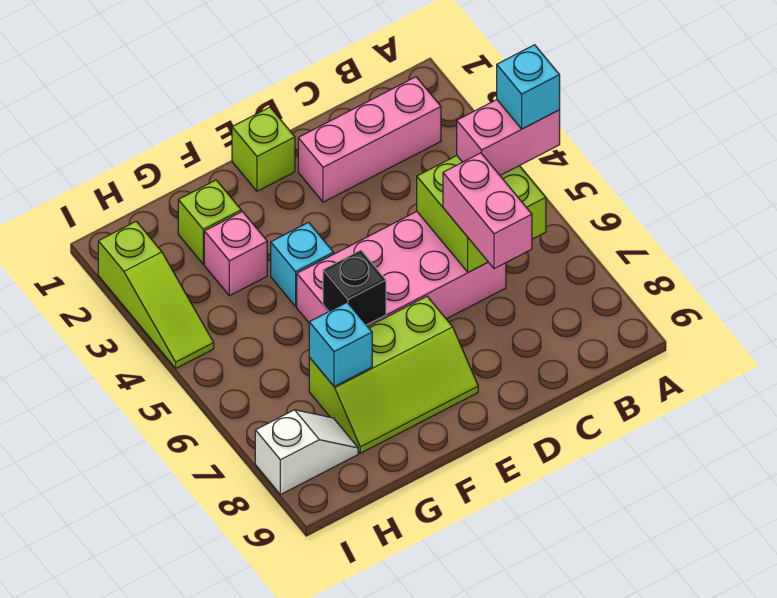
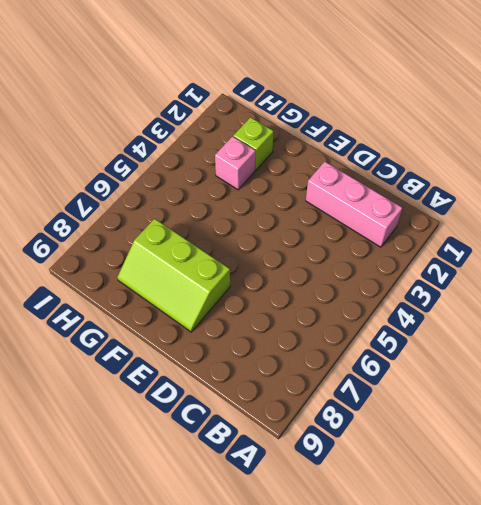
none -> pink 2x4 brick [297,212,506,327]
none -> lime 1x1 brick [232,107,295,191]
none -> cyan 1x1 brick [271,222,334,306]

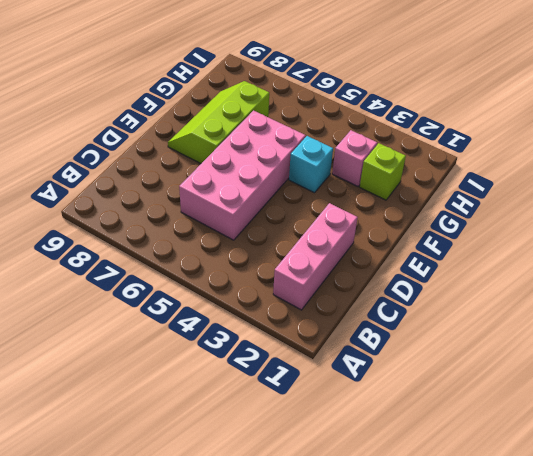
none -> lime 1x1 brick [232,107,295,191]
none -> white 1x2 slope [255,410,358,495]
none -> lime 1x3 slope [98,221,214,368]

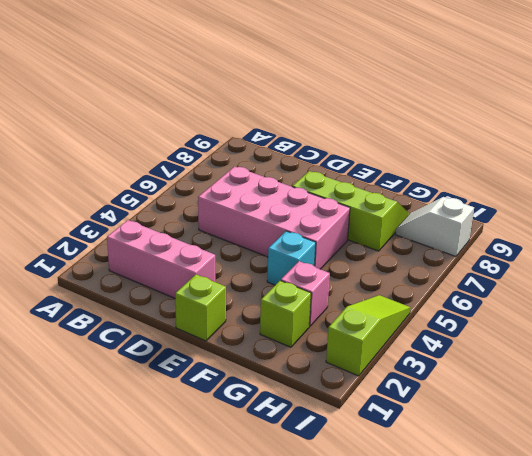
none -> lime 2x2 brick [417,156,546,272]
none -> black 1x1 brick [323,250,386,325]
none -> cyan 1x1 brick [309,303,372,387]

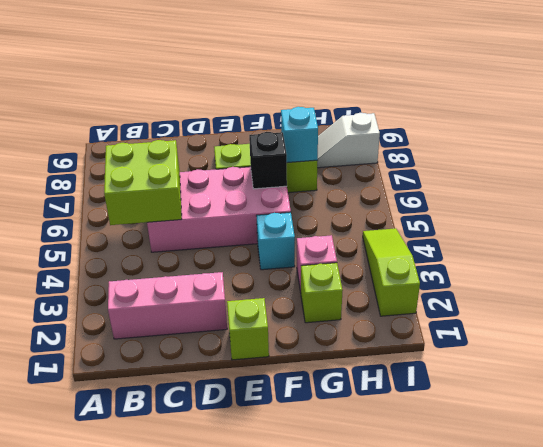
none -> pink 1x2 brick [457,100,560,175]
none -> pink 1x2 brick [443,153,532,269]
none -> cyan 1x1 brick [497,45,560,129]

